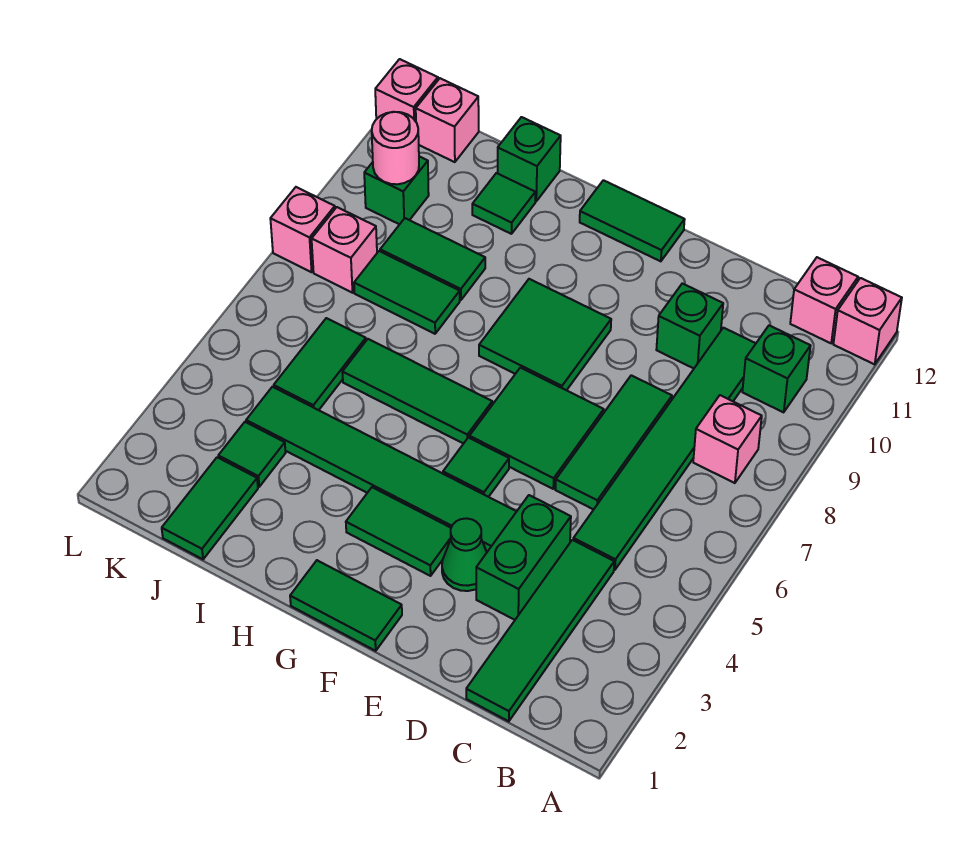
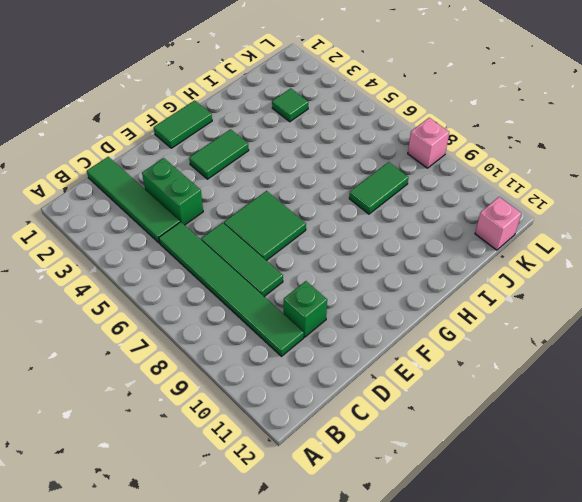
none -> pink 1x1 brick [833,278,902,364]
none -> pink 1x1 brick [693,395,762,483]
none -> green 1x1 brick [742,325,810,412]
none -> pink 1x1 brick [790,257,858,343]

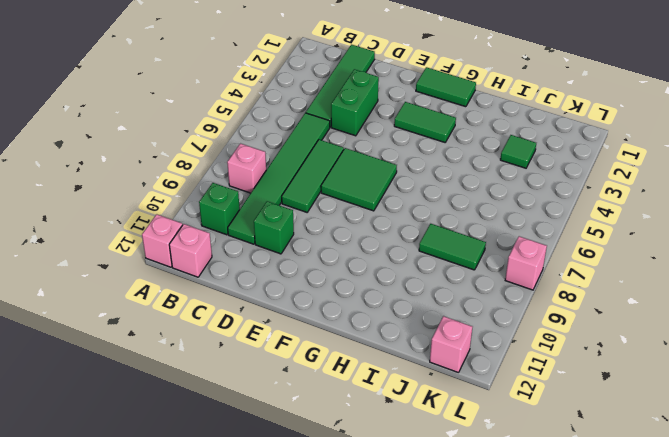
none -> green 1x1 cone [442,518,487,591]
none -> green 1x6 tile [246,387,517,552]
none -> green 1x1 tile [443,438,509,497]
none -> green 2x2 tile [479,279,611,390]

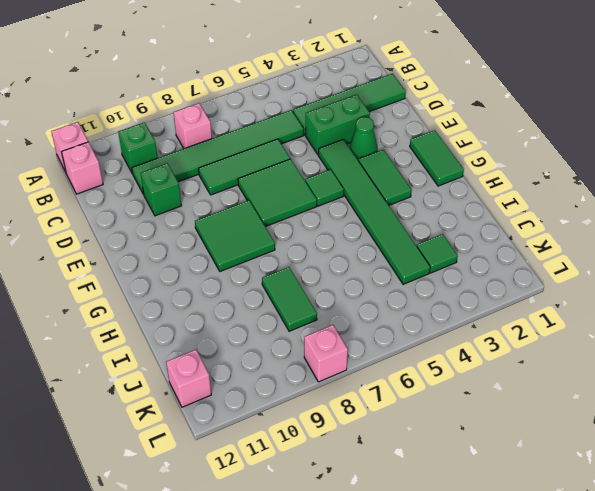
none -> green 1x2 tile [580,180,685,261]
none -> green 1x3 tile [342,339,492,444]
none -> green 1x2 tile [380,218,485,300]
none -> green 1x1 tile [472,173,535,234]

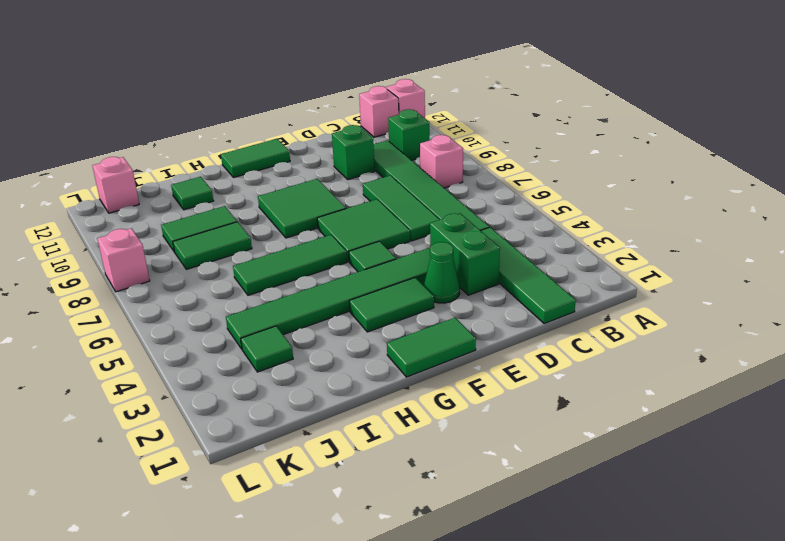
none -> green 1x1 brick [497,117,561,201]
none -> green 1x2 tile [162,457,258,559]
none -> green 1x2 tile [274,318,366,410]
none -> pink 1x1 brick [312,207,377,293]

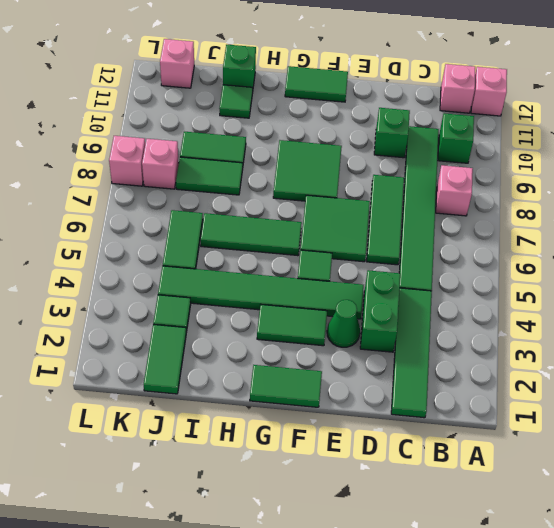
none -> green 1x1 brick [364,156,429,224]
none -> pink 1x1 brick [375,59,438,121]
none -> pink 1x1 round brick [372,112,419,184]

